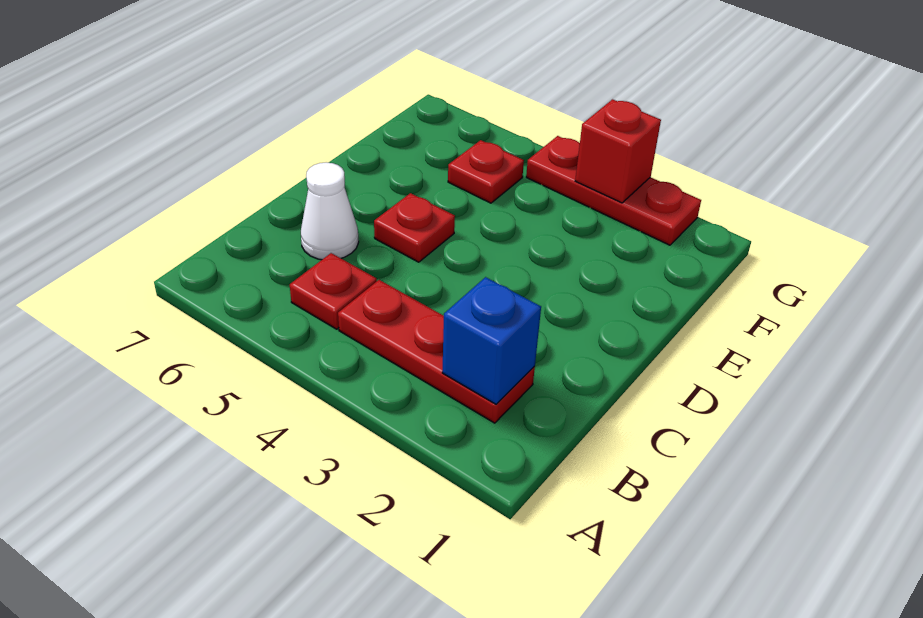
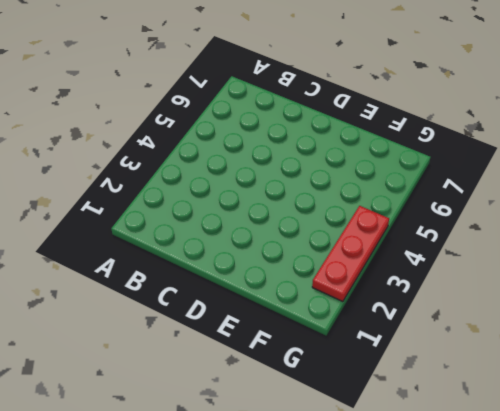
none -> red 1x3 plate [338,280,535,423]
none -> red 1x1 plate [290,253,377,329]

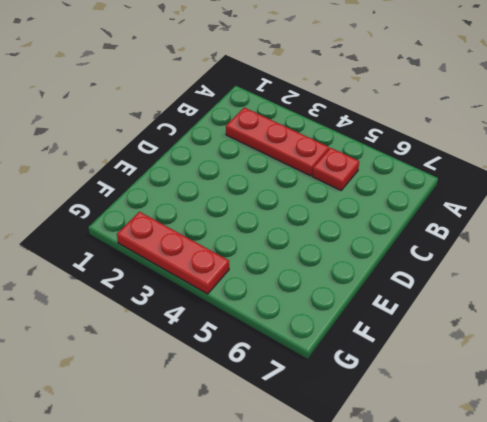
none -> white 1x1 cone [301,162,359,260]
none -> red 1x1 plate [374,193,455,262]

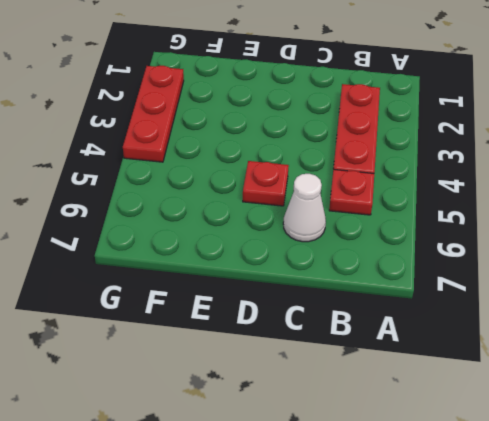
none -> red 1x1 plate [448,140,524,203]
none -> blue 1x1 brick [442,277,541,404]

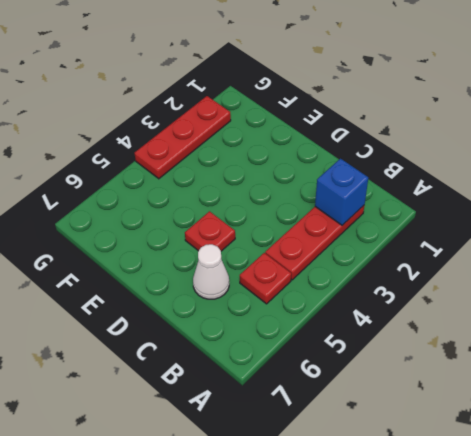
none -> red 1x1 plate [448,140,524,203]
none -> red 1x1 brick [575,99,661,203]

